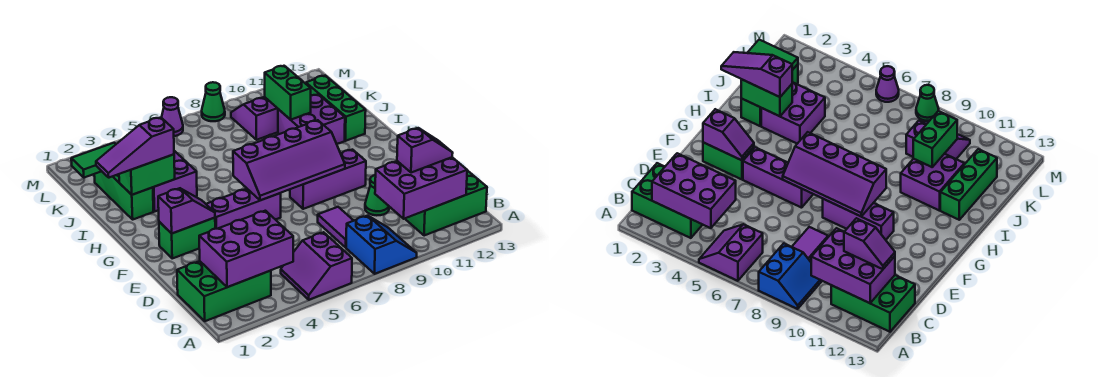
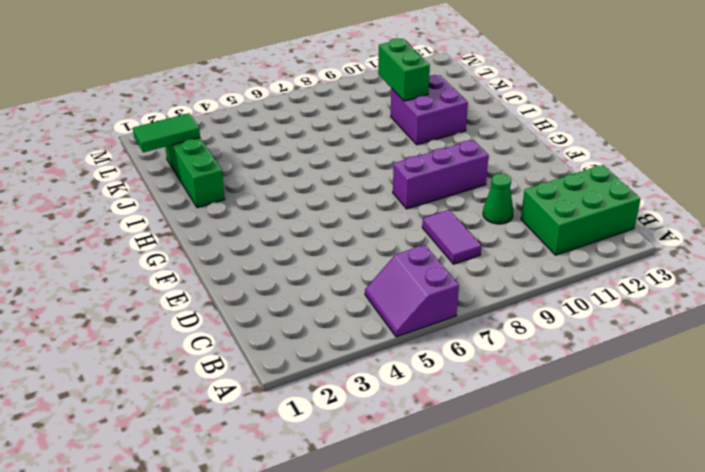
none -> blue 2x2 slope [346,216,417,274]
none -> green 2x3 brick [177,261,271,321]
none -> green 1x2 brick [159,218,215,258]

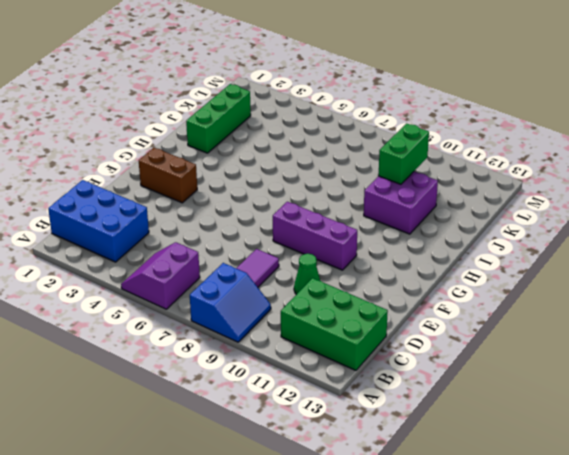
blue 2x3 brick [48,180,149,262] -> green 2x3 brick [177,261,271,321]
brown 1x2 brick [139,148,197,203] -> green 1x2 brick [159,218,215,258]
none -> purple 1x3 brick [206,189,281,229]
none -> purple 2x2 brick [153,151,197,211]
none -> green 1x3 brick [306,76,366,141]

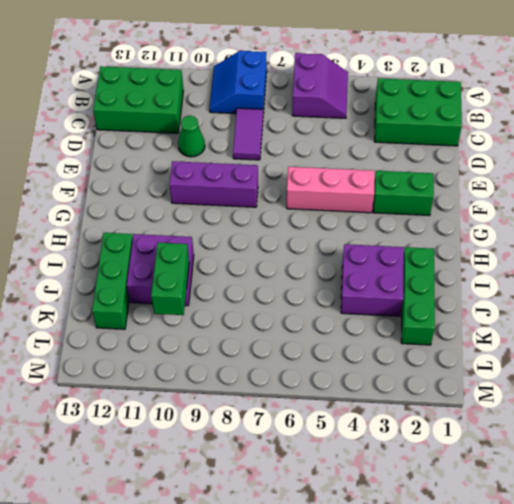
pink 1x3 brick [287,167,375,213] -> purple 1x3 brick [206,189,281,229]
none -> purple 2x2 slope [231,97,278,140]
none -> purple 1x1 cone [161,97,183,136]
none -> green 1x1 cone [202,82,225,121]

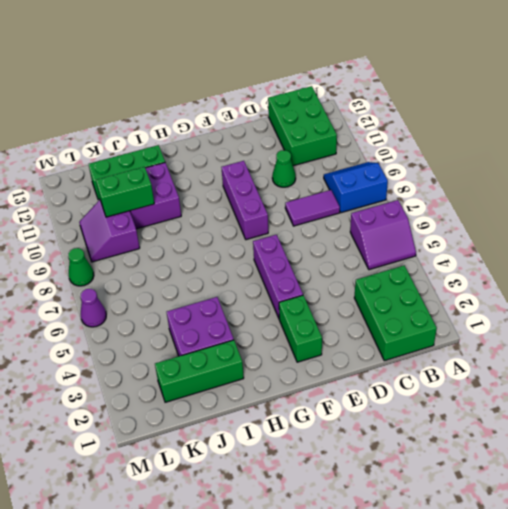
none -> purple 2x3 brick [199,211,293,287]
none -> purple 2x3 brick [375,157,467,219]
none -> purple 1x2 slope [158,188,215,233]

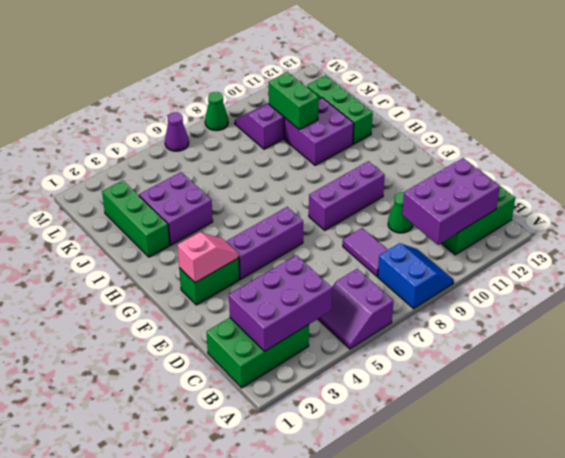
pink 1x2 slope [178,232,239,283] -> purple 1x2 slope [158,188,215,233]
none -> purple 2x4 slope [233,120,345,200]
none -> green 1x2 brick [119,154,175,195]
none -> green 1x2 tile [71,143,116,178]

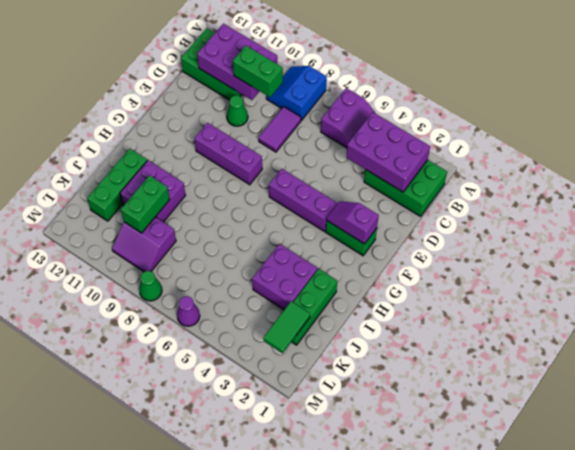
green 1x2 brick [233,46,283,97] -> green 1x2 brick moved to [119,154,175,195]
green 1x2 tile [263,301,310,353] -> green 1x2 tile turned to [71,143,116,178]
none -> purple 2x4 slope [233,120,345,200]
none -> purple 1x2 slope [397,128,453,173]
none -> purple 1x3 slope [96,117,174,178]

